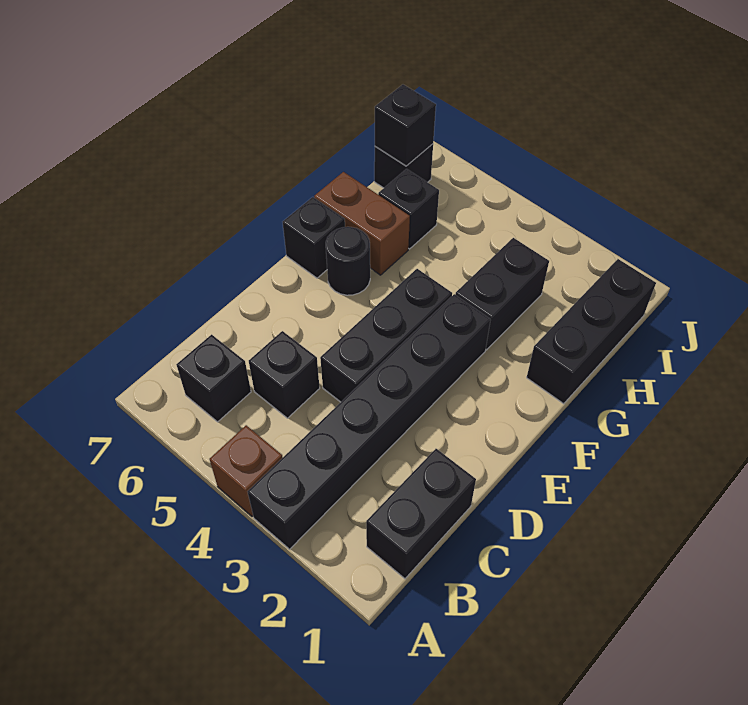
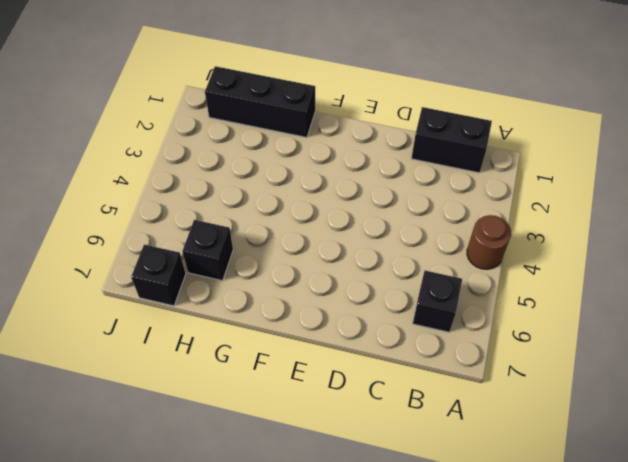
brown 1x1 round brick [467,215,511,269] -> brown 1x1 brick [210,425,283,516]
none -> black 1x6 brick [247,294,491,549]
none -> black 1x1 brick [249,331,320,418]
none -> black 1x3 brick [320,269,452,402]

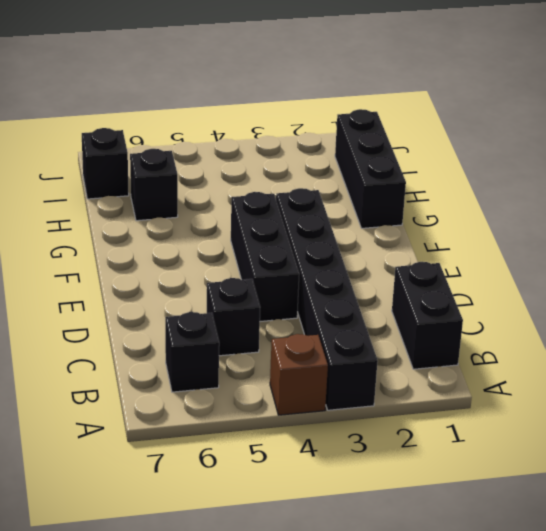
none -> black 1x1 round brick [326,227,370,295]
none -> black 1x1 brick [283,197,345,278]
none -> black 1x2 brick [455,238,549,350]

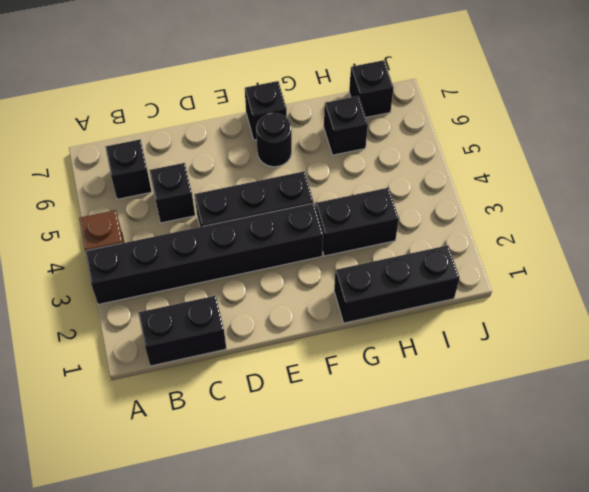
none -> brown 1x2 brick [314,172,410,275]
none -> black 1x1 brick [375,85,436,166]

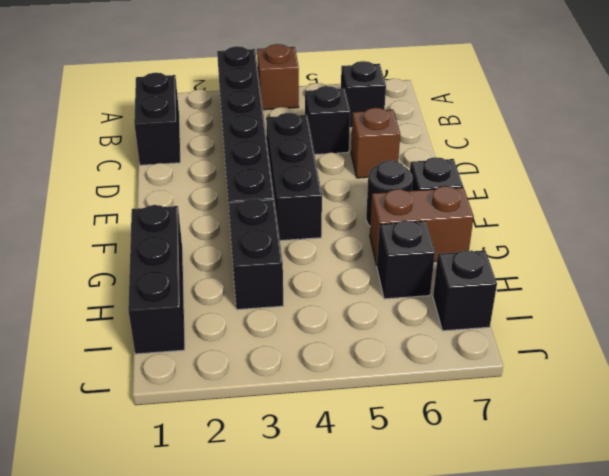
brown 1x1 brick [351,108,400,178] -> none
none -> black 1x1 brick [375,85,436,166]

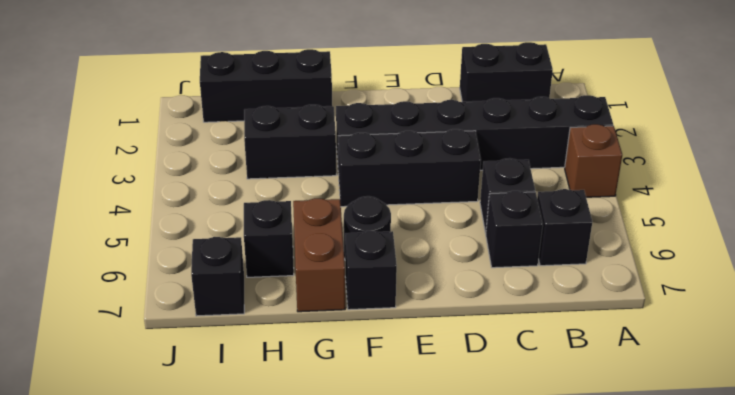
black 1x1 brick [486,191,543,268] -> black 1x1 brick moved to [375,85,436,166]

